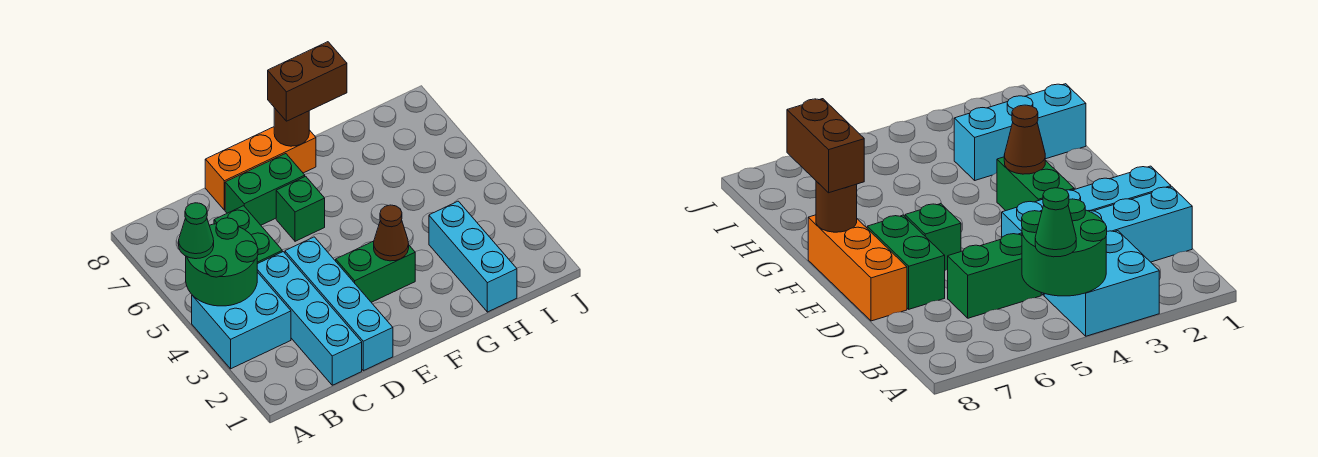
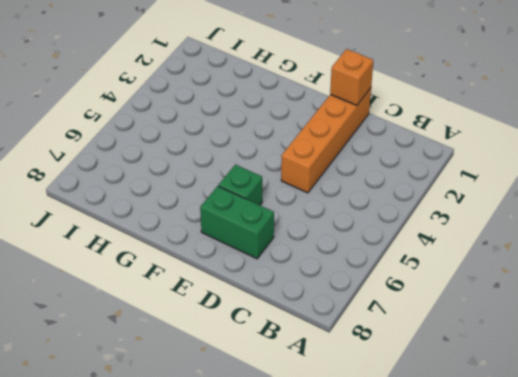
orange 1x4 brick [281,88,371,193] -> cyan 1x4 brick [285,237,393,371]
orange 1x1 brick [330,49,373,105] -> none
none -> cyan 2x2 brick [192,272,291,369]
none -> cyan 1x4 brick [257,252,362,385]
none -> green 1x2 brick [214,206,282,264]

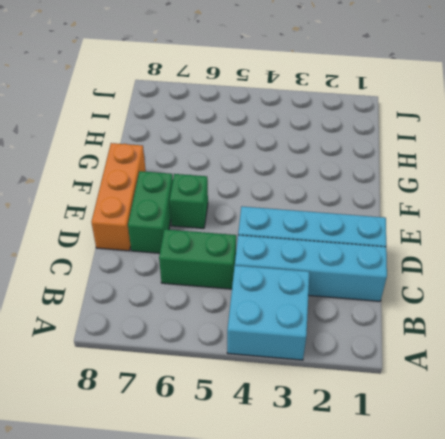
none -> green 1x2 brick [336,241,415,302]
none -> cyan 1x3 brick [429,201,517,312]
none -> green 2x2 round brick [186,218,258,306]

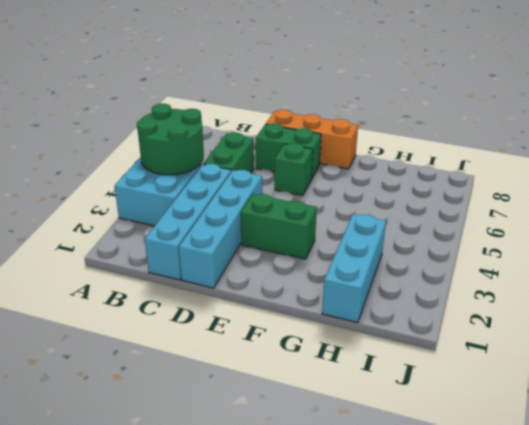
none -> brown 1x1 cone [374,205,409,261]
none -> brown 1x1 round brick [274,108,309,146]
none -> green 1x1 cone [179,203,214,259]

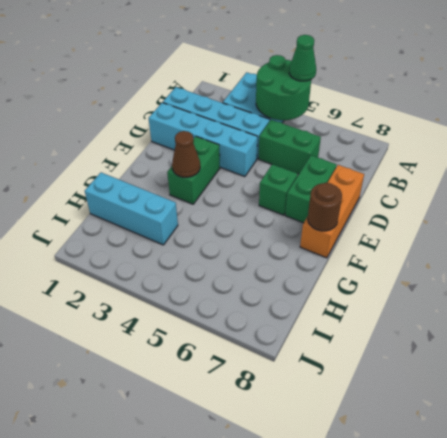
none -> brown 1x2 brick [268,42,347,121]

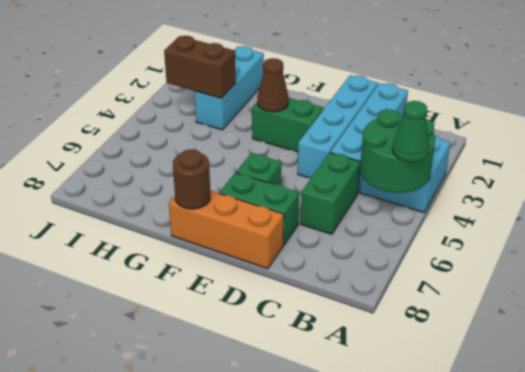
brown 1x2 brick [164,36,236,98] -> brown 1x2 brick moved to [268,42,347,121]

